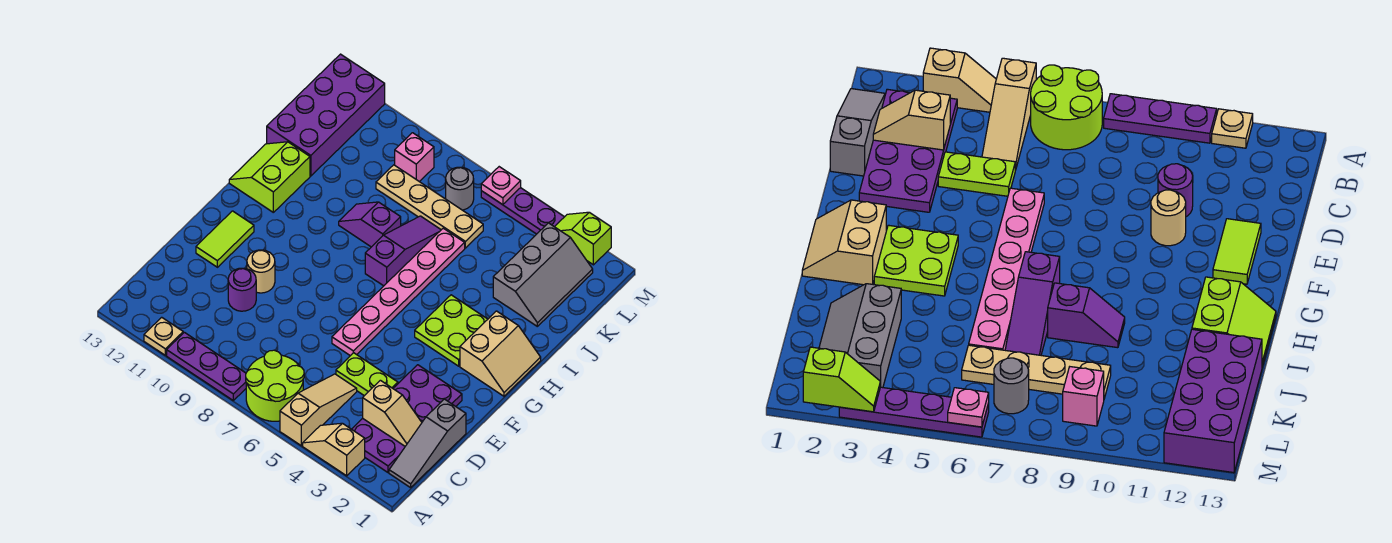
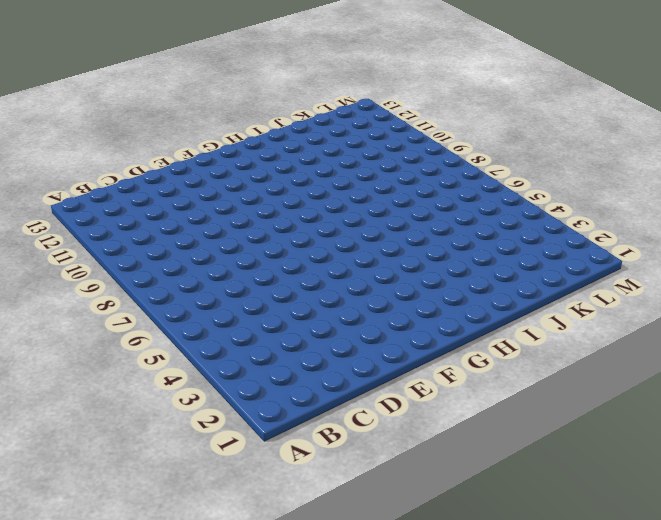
none -> tan 1x2 slope [303,423,365,476]
none -> tan 1x3 slope [280,374,357,446]
none -> lime 2x2 round brick [246,350,304,421]

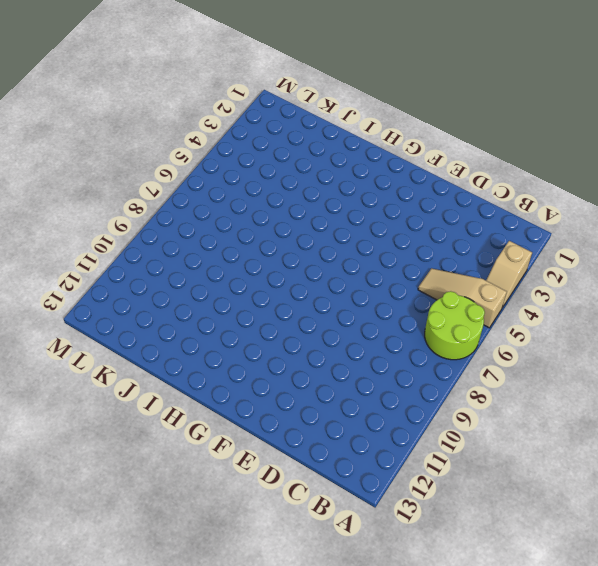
none -> purple 1x3 plate [167,332,246,400]
none -> tan 1x1 plate [144,317,183,355]
none -> grey 1x3 slope [389,399,466,488]

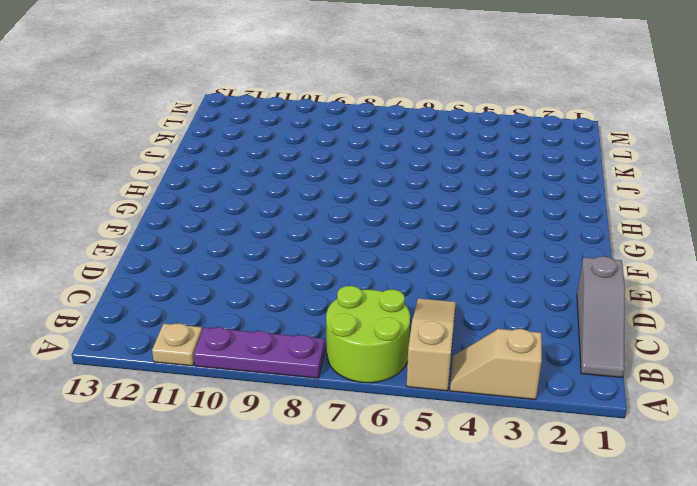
none -> purple 2x4 plate [352,365,462,472]
none -> lime 1x2 plate [336,353,398,396]
none -> purple 1x1 round brick [228,268,256,311]

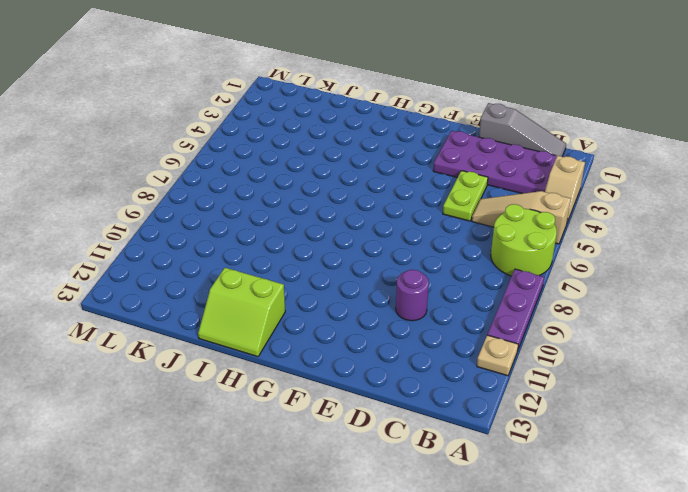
none -> pink 1x6 plate [332,228,465,356]
none -> tan 1x1 round brick [247,250,275,293]
none -> lime 1x2 tile [196,211,254,267]

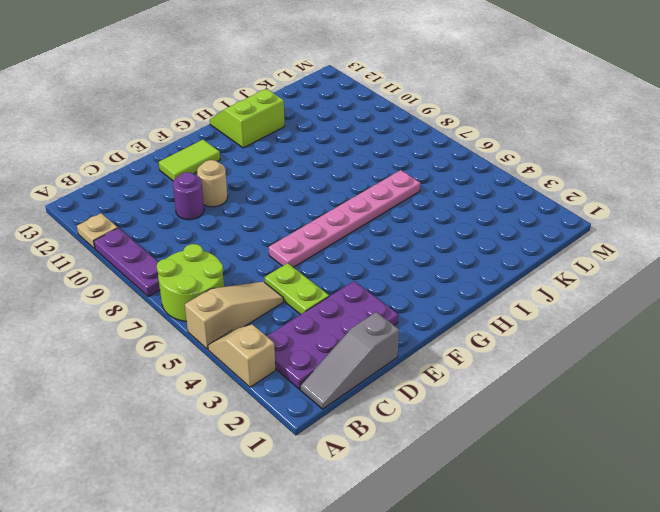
none -> tan 2x2 slope [460,311,541,396]
none -> lime 2x2 plate [415,295,488,366]
none -> purple 1x3 slope [365,216,441,286]

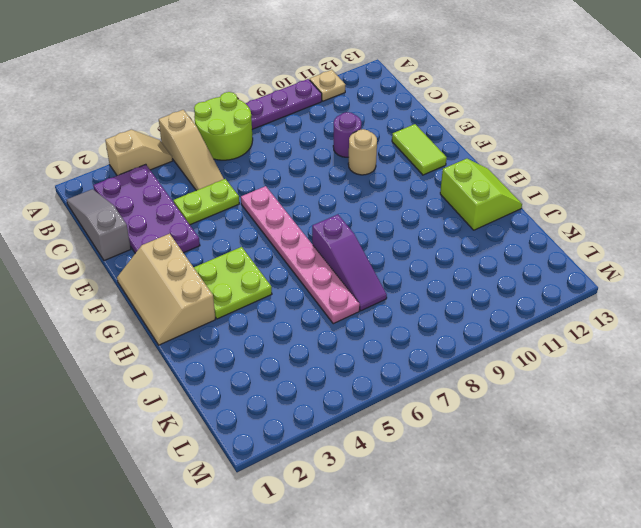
tan 2x3 slope [117,234,215,345] -> tan 2x2 slope [460,311,541,396]
none -> purple 1x2 slope [339,202,401,247]
none -> grey 2x3 slope [493,223,593,326]
none -> purple 2x4 brick [267,54,385,176]

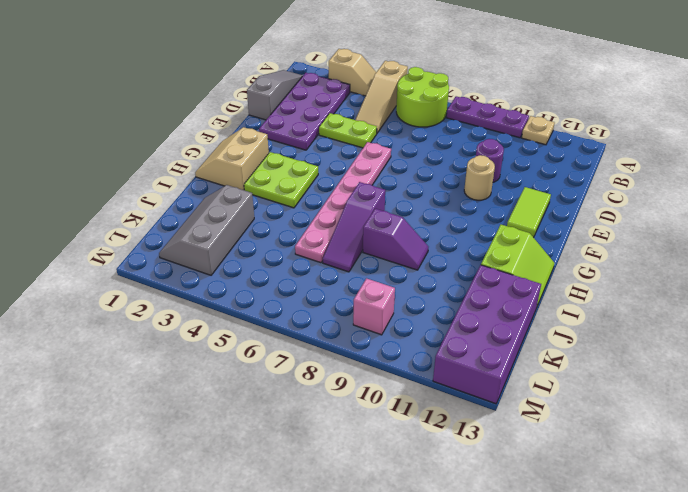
none -> tan 1x4 plate [376,165,483,248]
none -> grey 1x1 round brick [446,167,474,210]
none -> purple 1x4 plate [481,188,564,234]

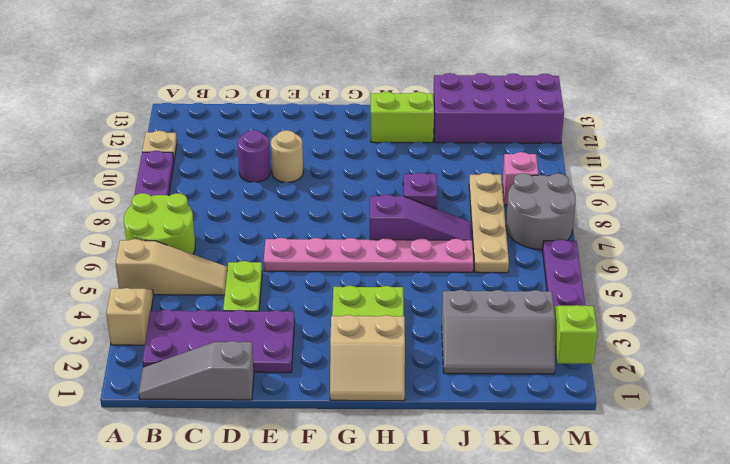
grey 2x2 round brick [506,173,576,250] -> grey 1x1 round brick [446,167,474,210]
none -> lime 1x2 tile [196,211,254,267]
none -> tan 1x2 slope [363,380,422,446]
none -> pink 1x1 plate [481,167,521,205]

